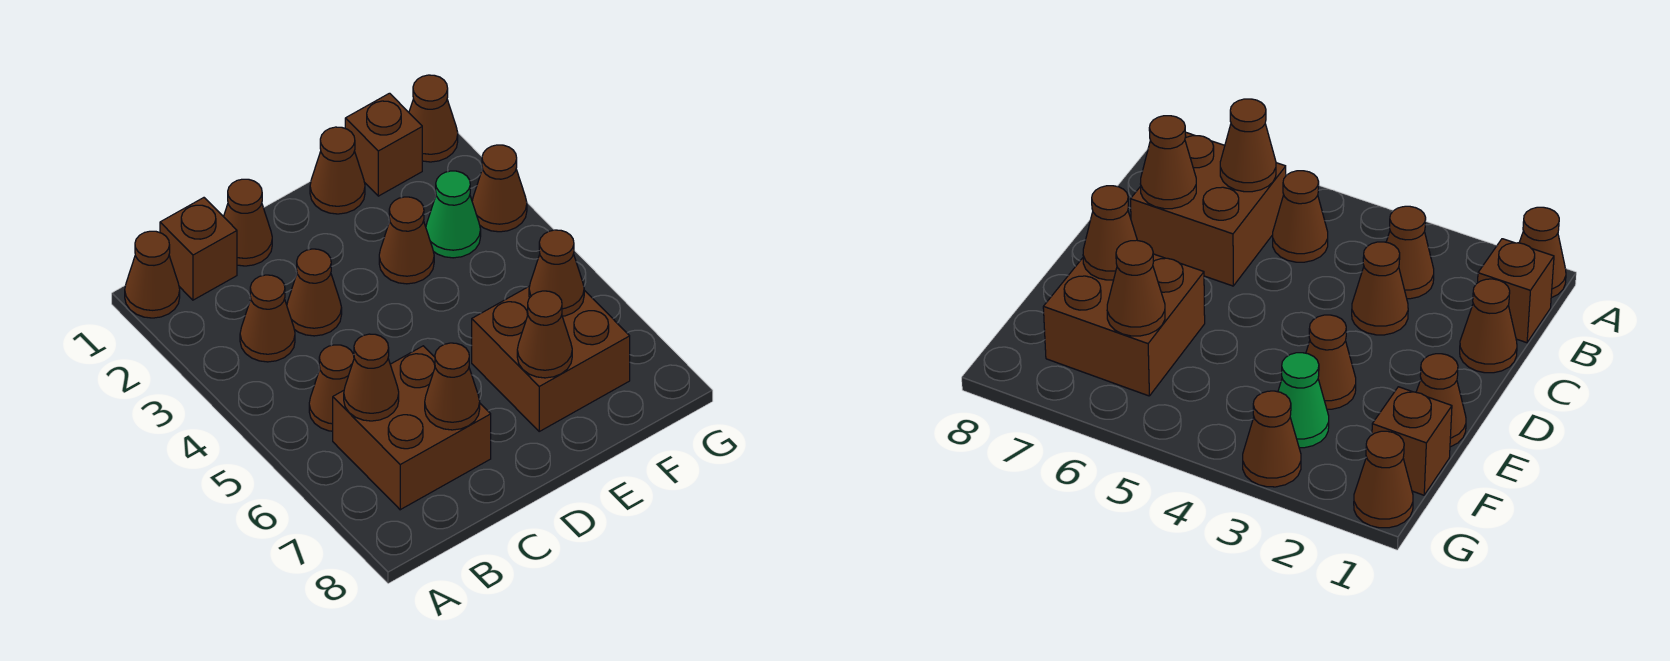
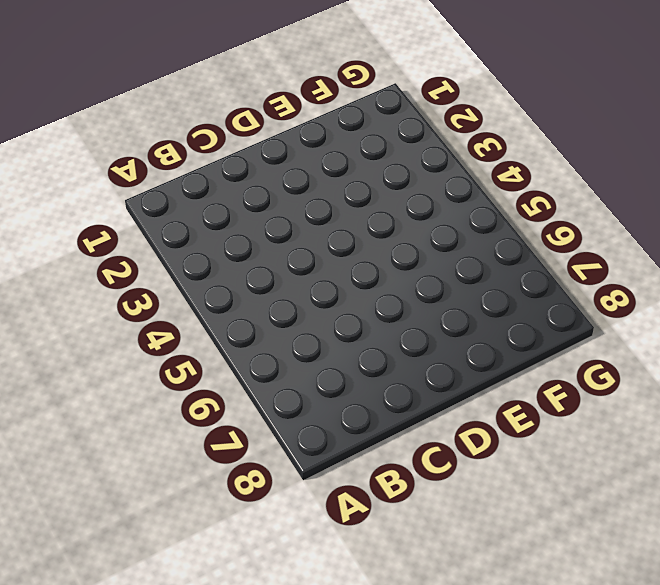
none -> brown 1x1 cone [125,231,180,318]
none -> brown 1x1 brick [160,198,237,300]
none -> brown 1x1 cone [240,275,295,362]

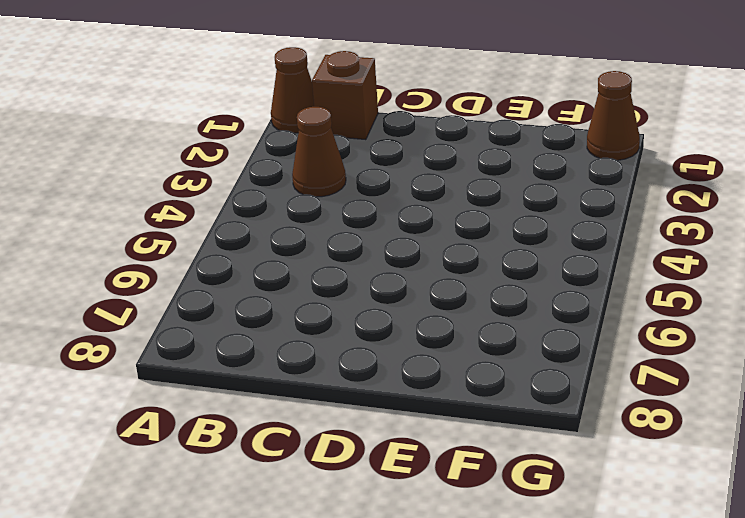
none -> brown 1x1 cone [309,345,354,431]
none -> brown 2x2 brick [333,346,491,510]
none -> brown 1x1 cone [224,179,272,266]

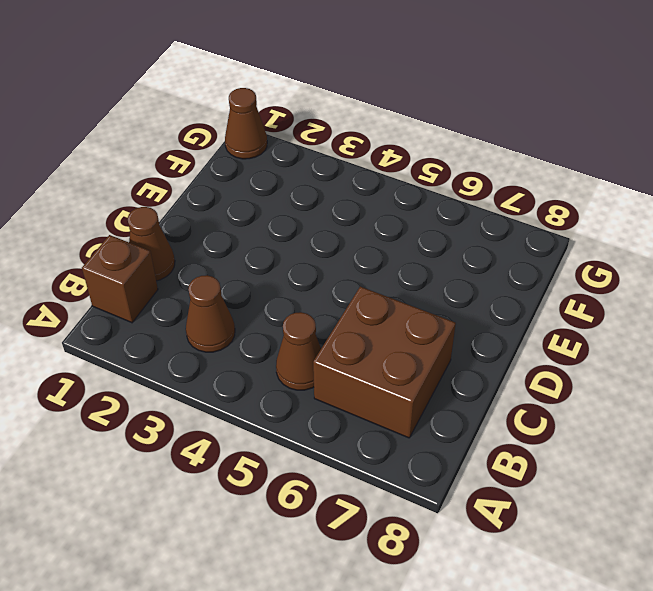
none -> brown 1x1 cone [125,231,180,318]
none -> brown 1x1 cone [287,249,342,336]
none -> brown 1x1 cone [310,127,365,214]

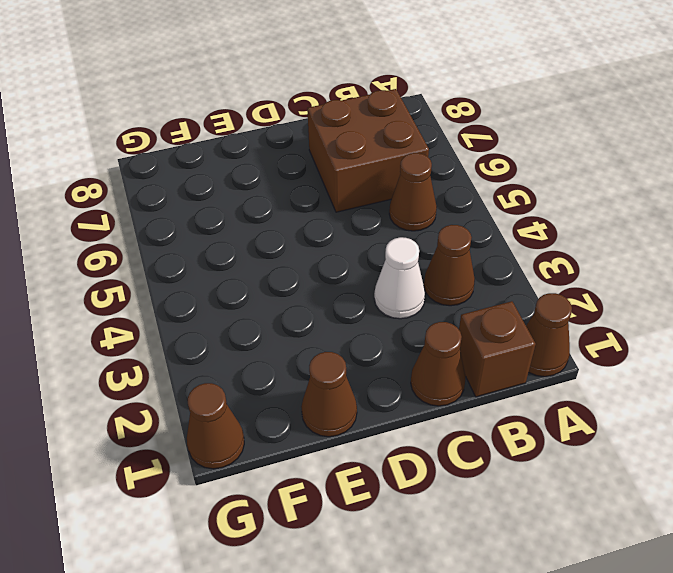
white 1x1 cone [374,237,425,319] -> brown 1x1 cone [287,249,342,336]
none -> brown 1x1 cone [379,197,434,284]
none -> brown 2x2 brick [472,286,630,431]
none -> brown 1x1 brick [345,93,422,196]

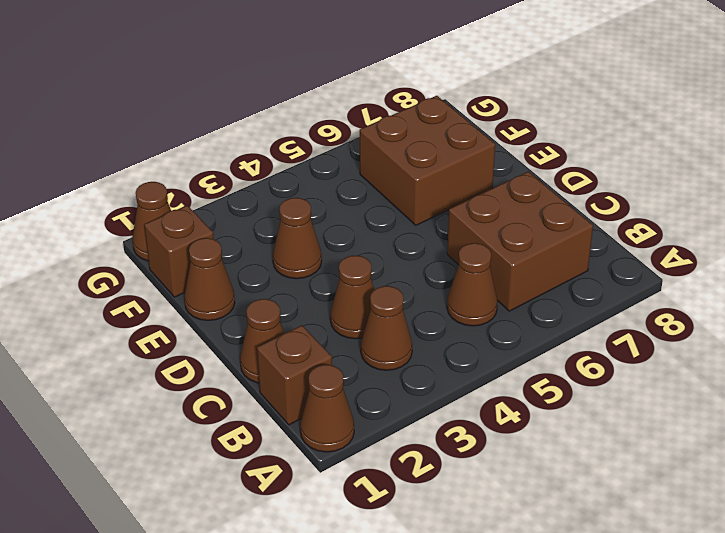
none -> green 1x1 cone [426,171,481,258]
none -> brown 1x1 cone [472,145,527,232]
none -> brown 1x1 cone [344,334,399,421]

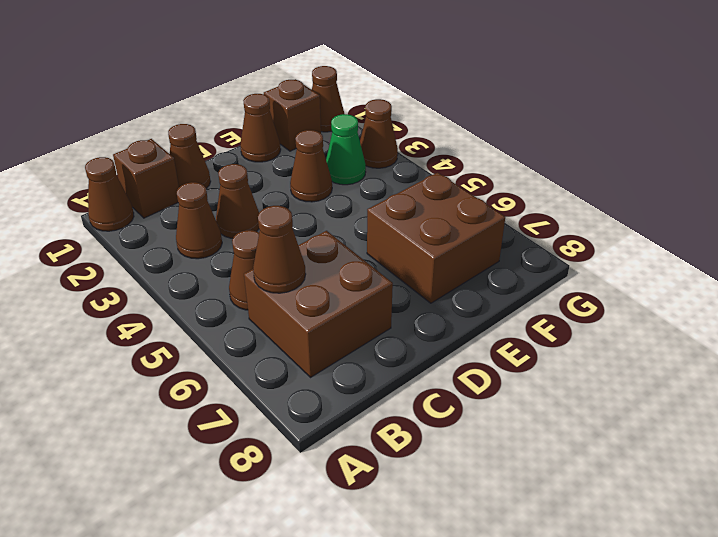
none -> brown 1x1 cone [425,343,480,430]
none -> brown 1x1 cone [517,291,572,378]
none -> brown 1x1 cone [529,230,584,316]

